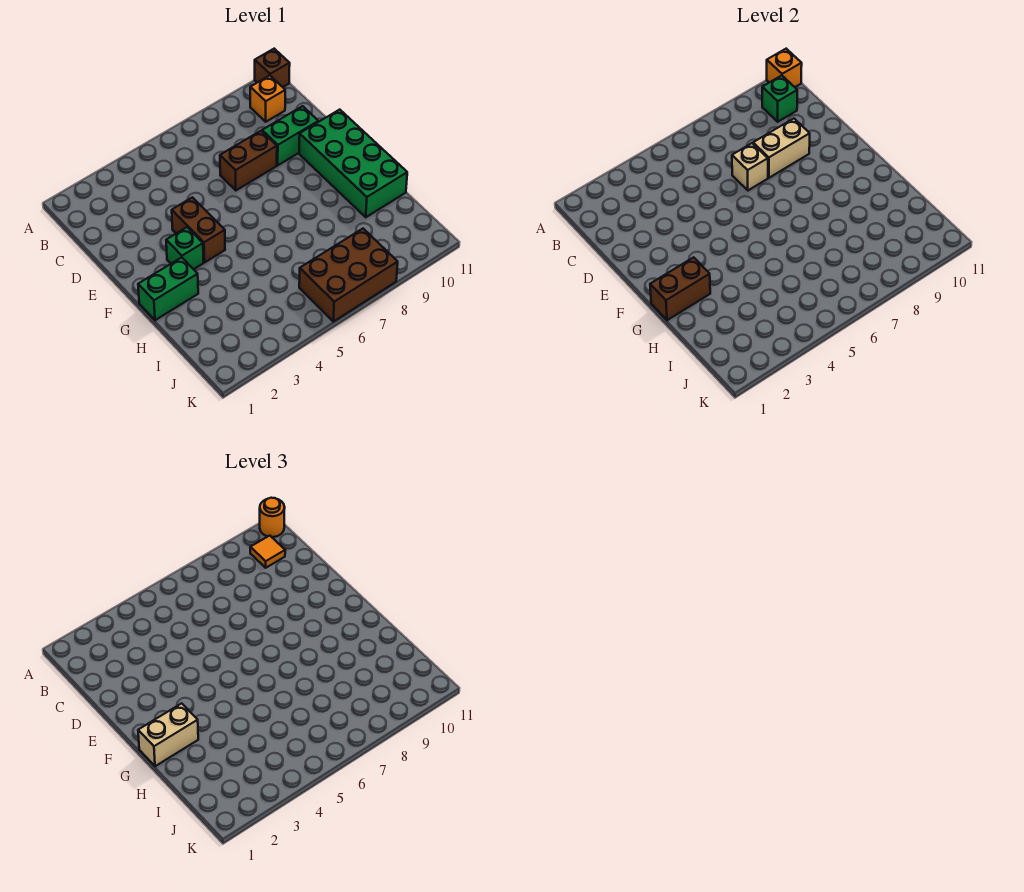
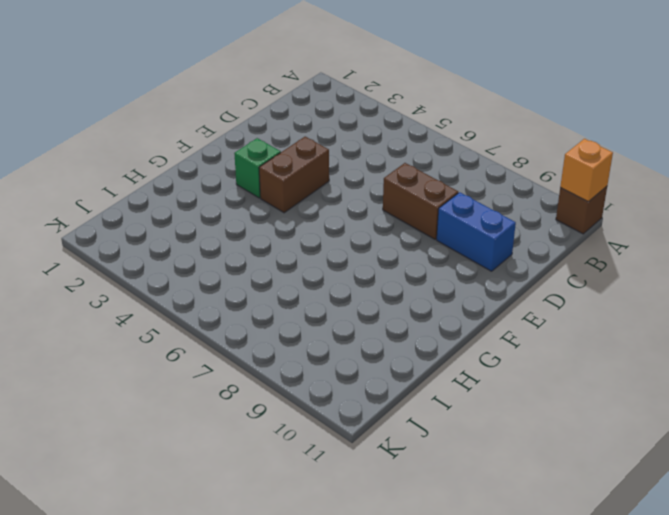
blue 1x2 brick [437,192,516,271] -> green 1x2 brick [262,106,318,165]
none -> orange 1x1 brick [250,76,285,122]
none -> green 2x4 brick [299,110,407,217]
none -> green 1x2 brick [138,257,198,320]

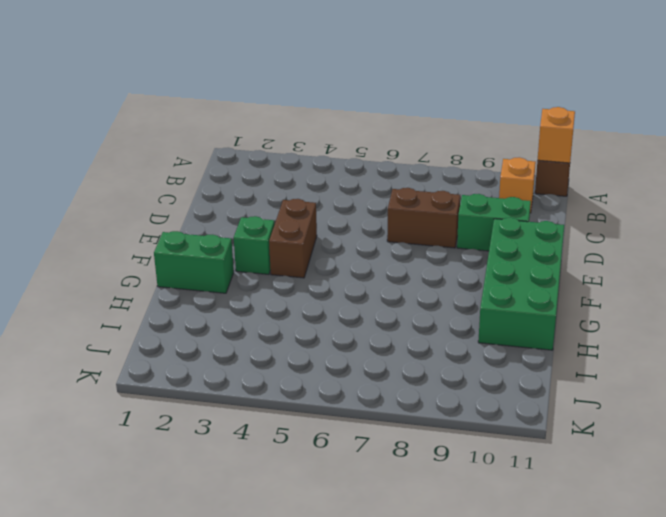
none -> brown 2x3 brick [299,229,398,322]
none -> green 1x1 brick [762,76,797,122]
none -> tan 1x1 brick [732,143,768,190]

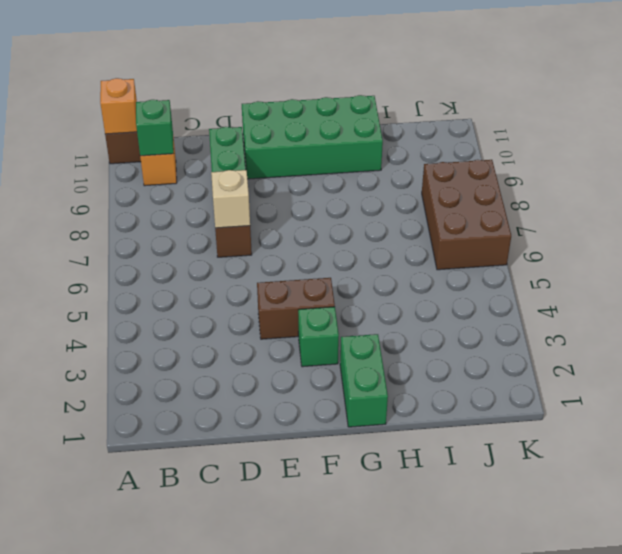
none -> tan 1x2 brick [753,119,810,178]
none -> brown 1x2 brick [650,257,710,320]
none -> orange 1x1 round brick [260,498,285,537]

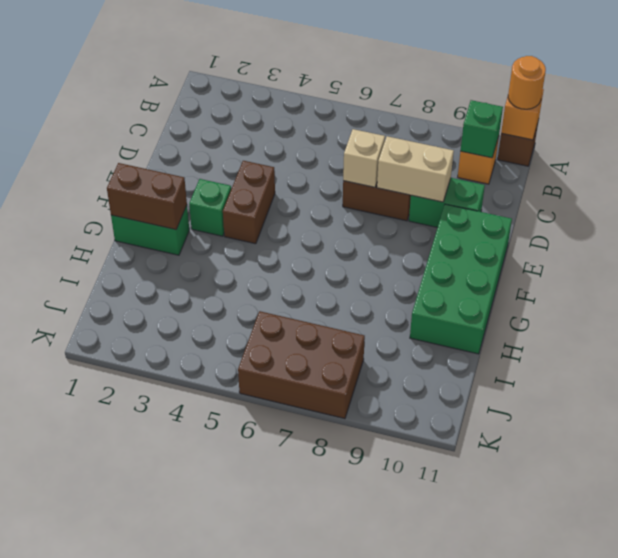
none -> orange 1x1 tile [250,536,285,568]
none -> tan 1x2 brick [138,703,198,766]

